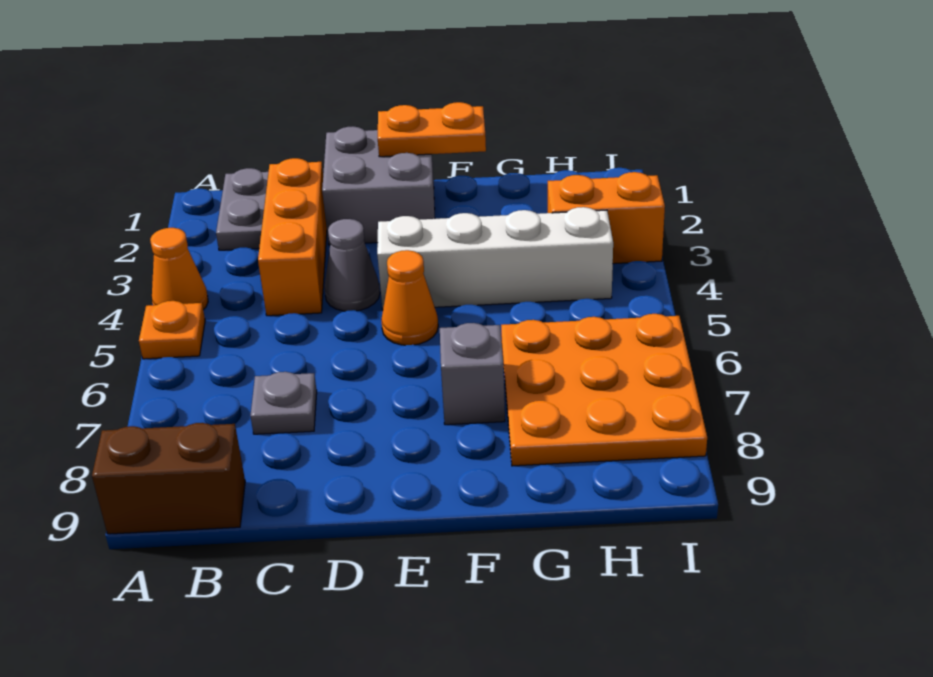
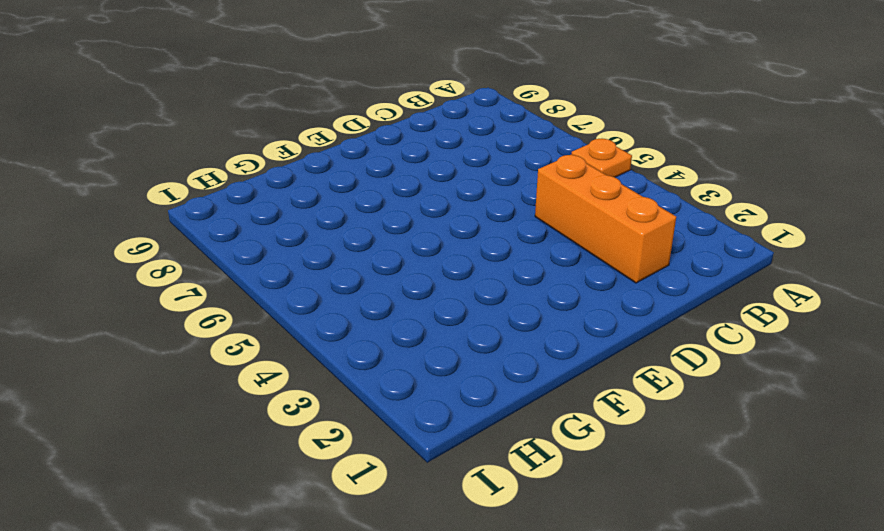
none -> orange 1x1 cone [150,228,208,310]
none -> brown 1x2 brick [92,423,245,534]
none -> grey 1x2 plate [216,168,268,250]

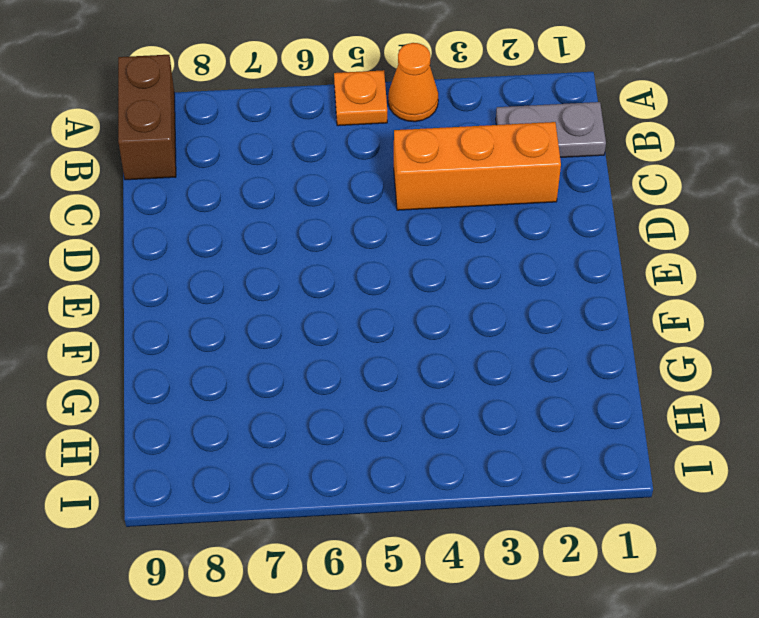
none -> grey 1x1 plate [250,372,317,434]
none -> grey 2x2 brick [322,126,435,245]
none -> grey 1x1 cone [324,219,380,311]

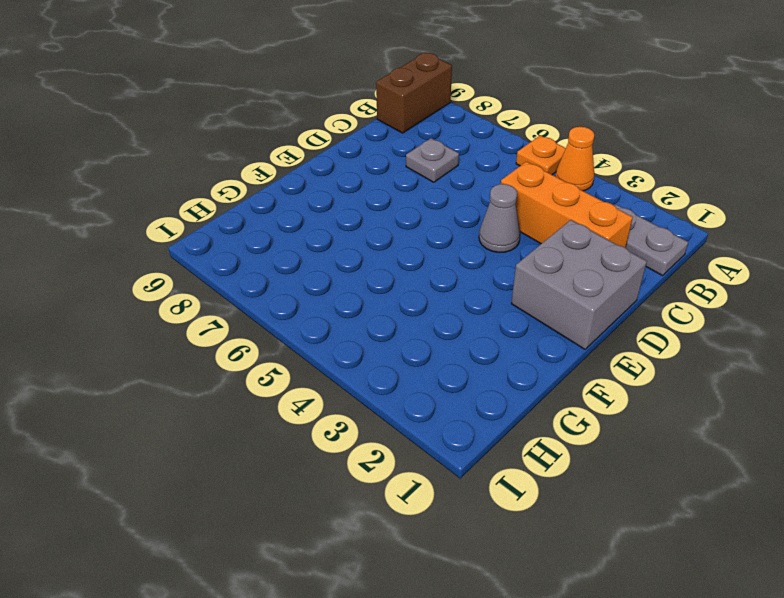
none -> white 1x4 brick [377,207,613,310]
none -> orange 1x1 cone [381,250,438,345]
none -> grey 1x1 brick [440,323,505,425]

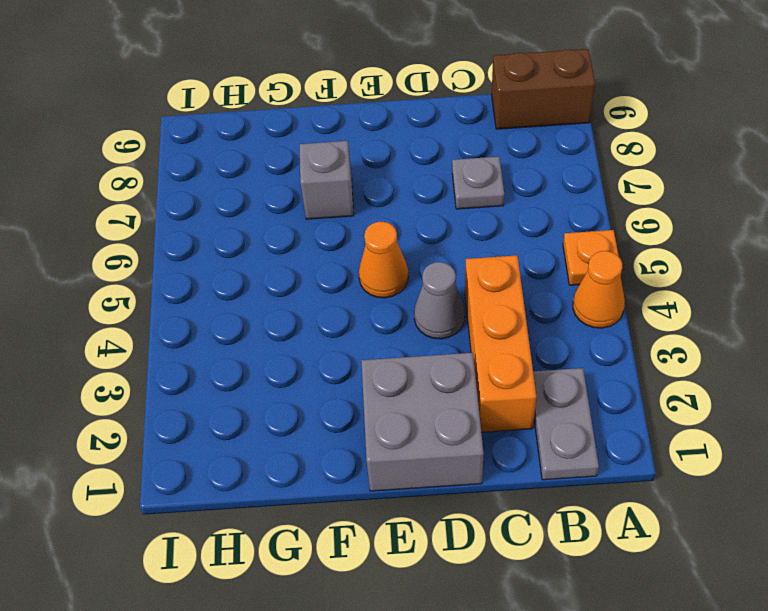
none -> white 1x4 brick [377,207,613,310]
none -> orange 3x3 plate [501,314,707,466]
none -> orange 1x2 brick [548,172,665,264]

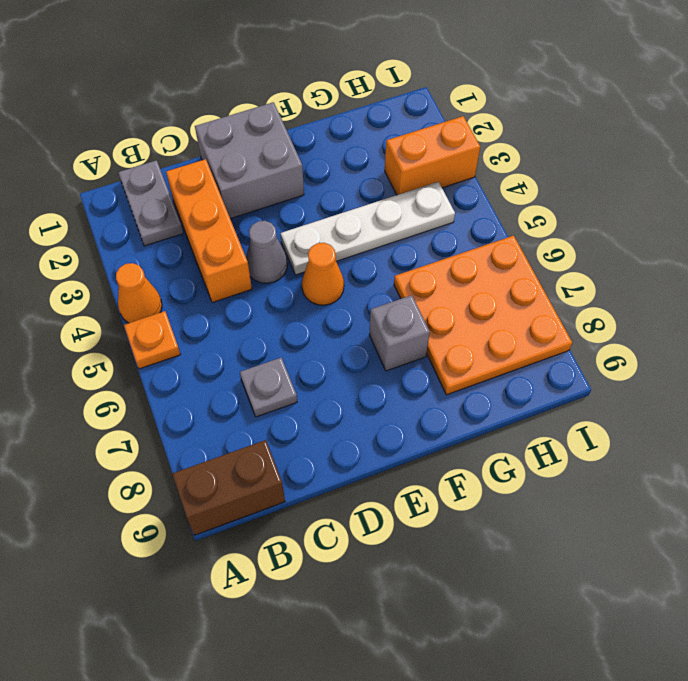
white 1x4 plate [281,182,455,275] -> white 1x4 brick [377,207,613,310]
none -> orange 1x2 plate [378,102,486,157]

